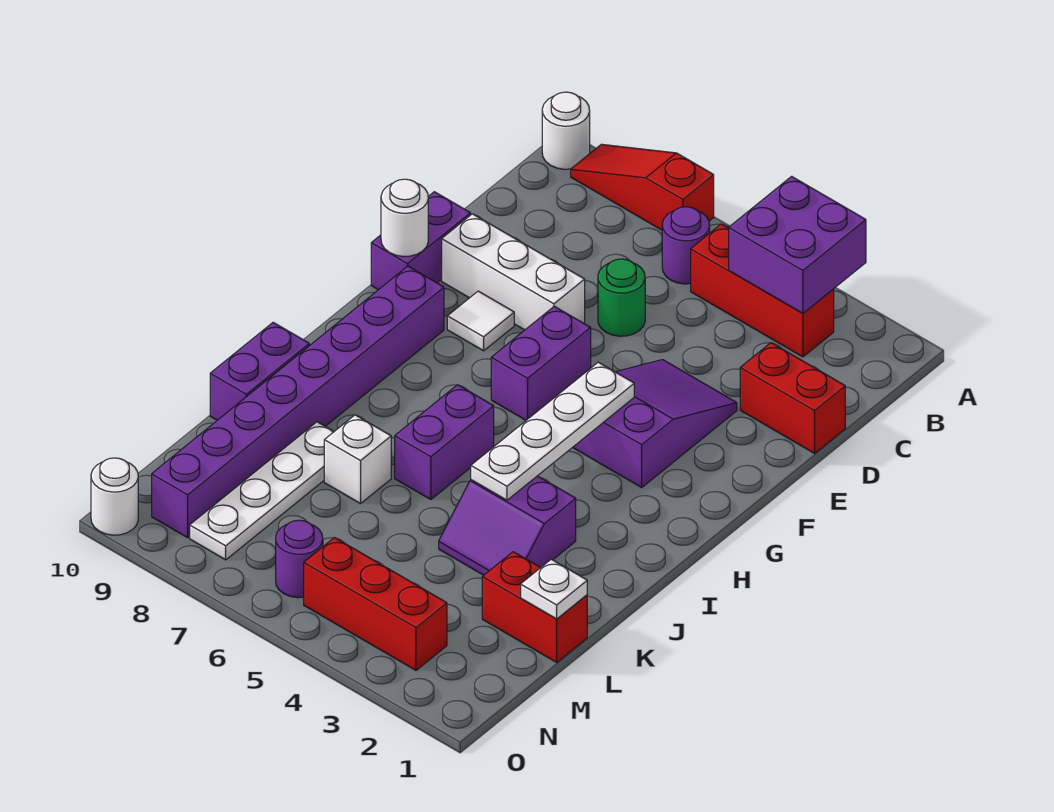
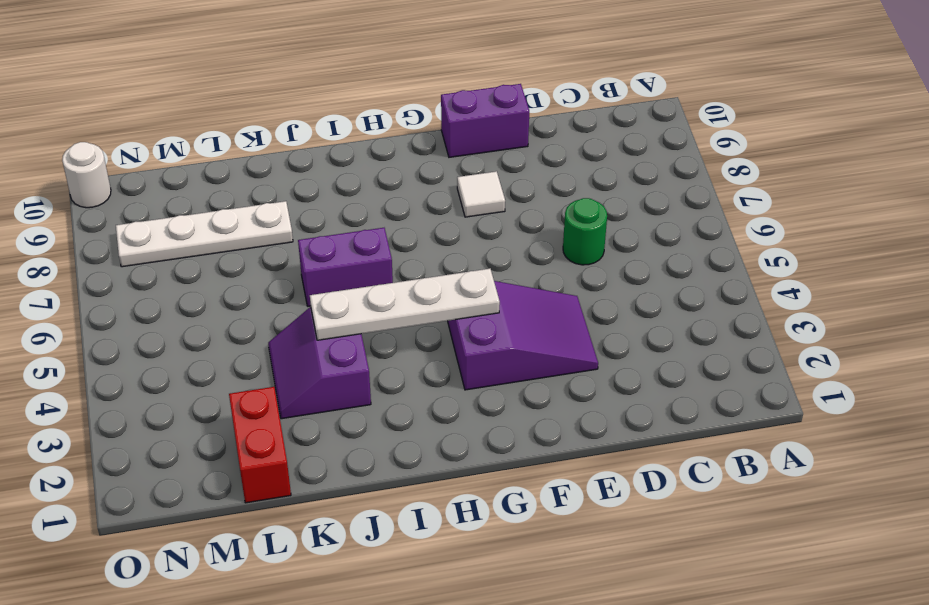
none -> red 1x3 slope [571,144,714,230]
none -> white 1x1 round brick [542,92,590,169]
none -> red 1x3 brick [691,224,834,357]

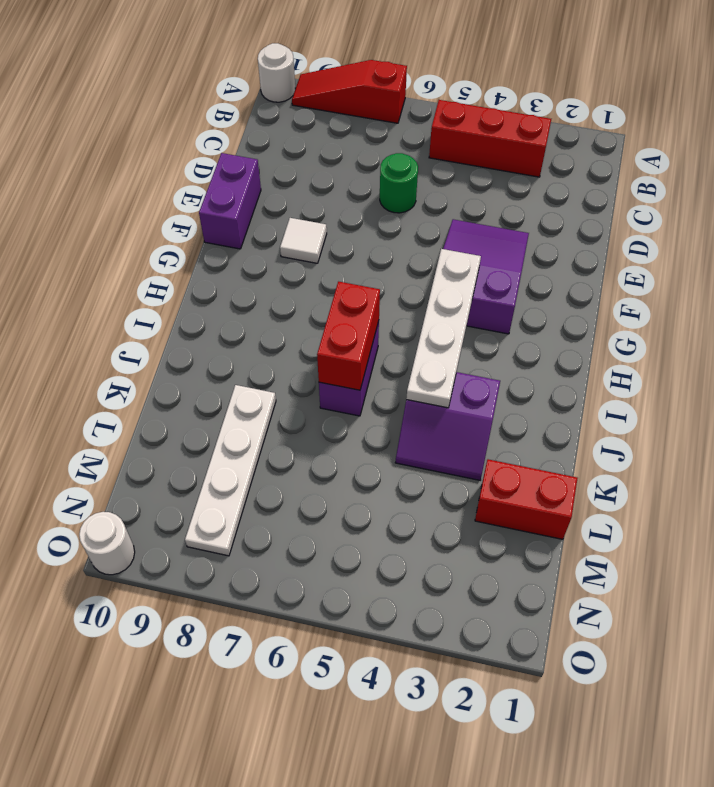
red 1x2 brick [317,282,380,390] -> red 1x2 brick turned to [740,343,845,453]
none -> purple 1x1 round brick [662,207,710,284]
none -> white 1x3 brick [442,214,585,330]
none -> purple 1x2 brick [491,306,591,420]

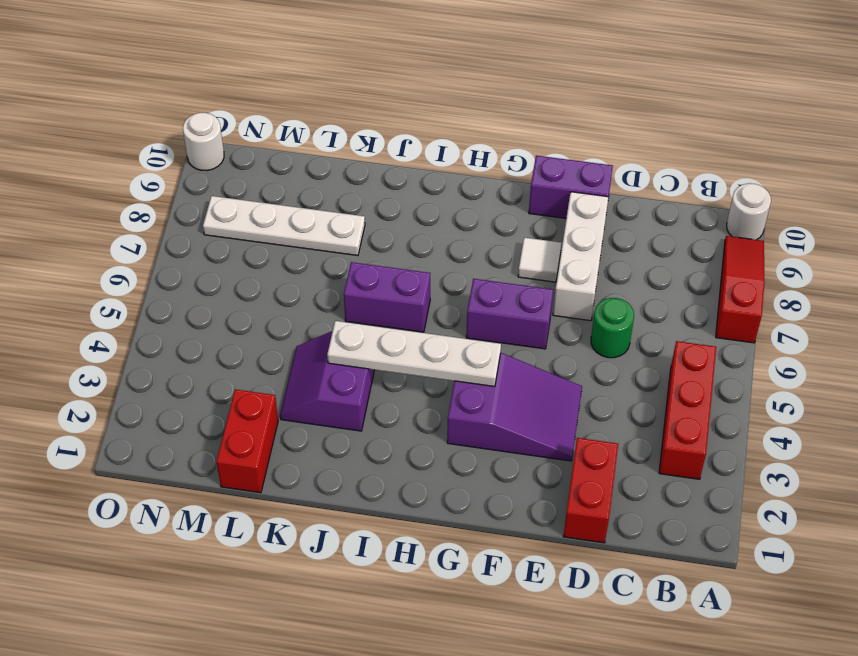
none -> purple 1x1 round brick [662,207,710,284]
none -> purple 1x8 brick [152,266,444,538]
none -> purple 1x2 brick [210,323,309,420]

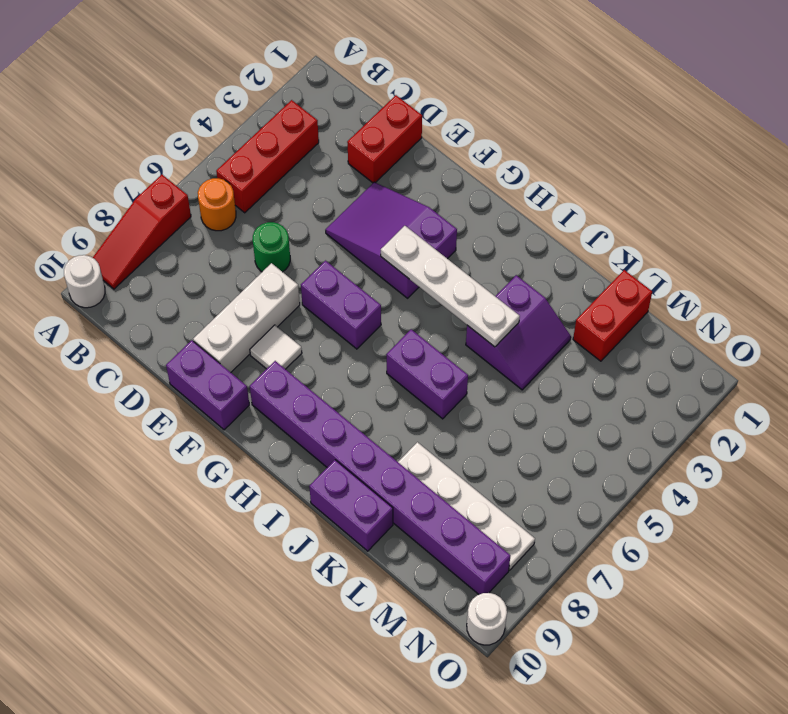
orange 1x1 round brick [198,178,236,231] -> purple 1x1 round brick [662,207,710,284]
none -> white 1x1 brick [324,415,391,504]
none -> red 1x3 brick [304,538,447,670]
none -> purple 1x1 round brick [276,520,323,598]

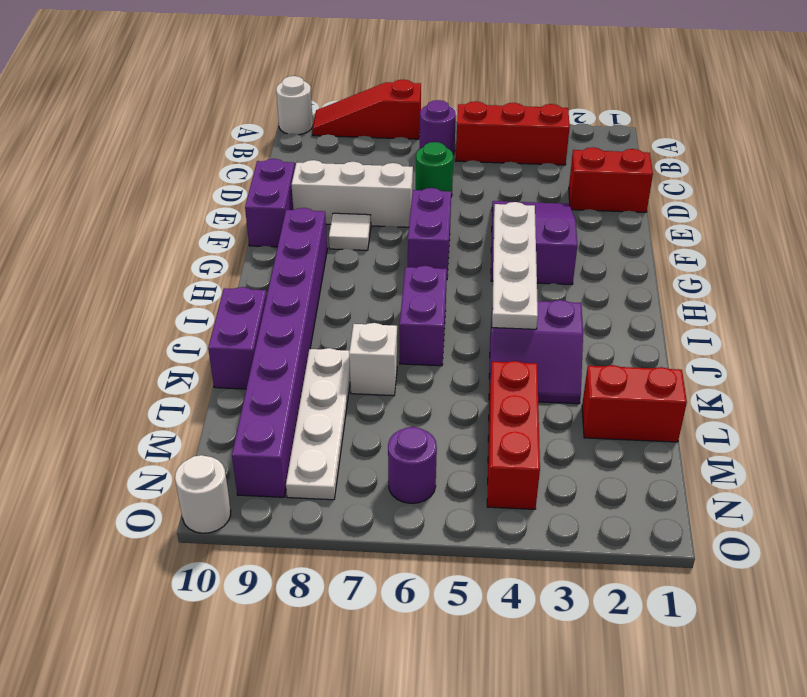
red 1x3 brick [487,361,540,509] -> red 1x3 brick turned to [304,538,447,670]
none -> purple 2x2 brick [729,176,866,313]
none -> white 1x1 round brick [381,179,428,257]
none -> white 1x1 plate [521,559,587,619]

